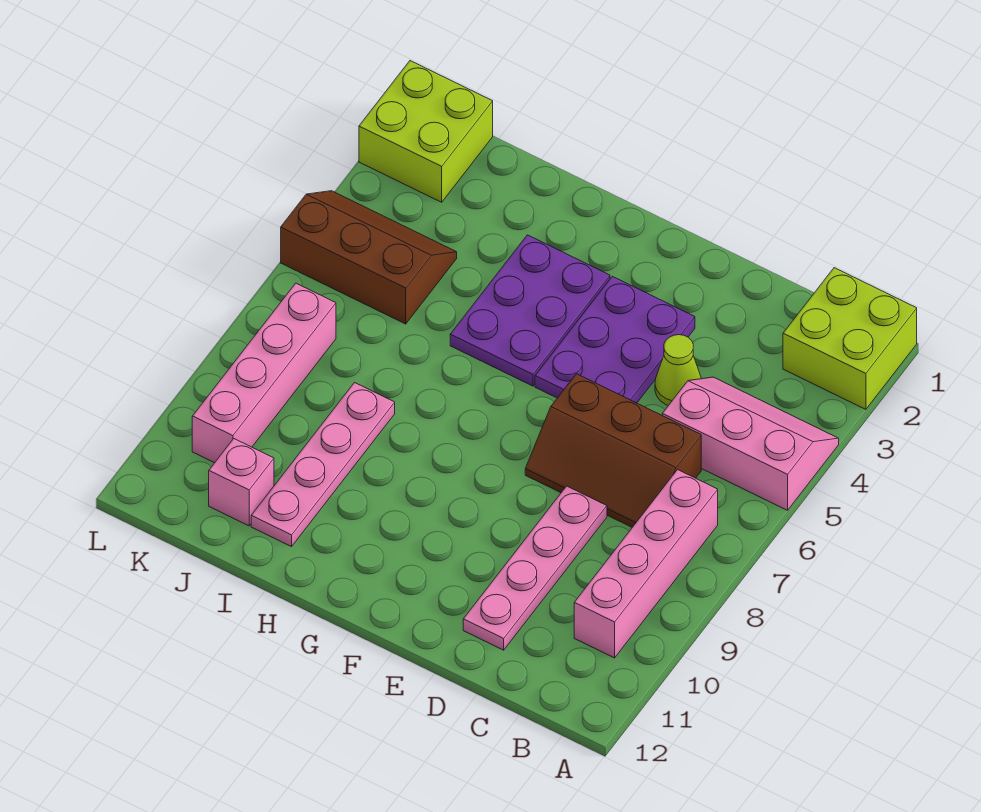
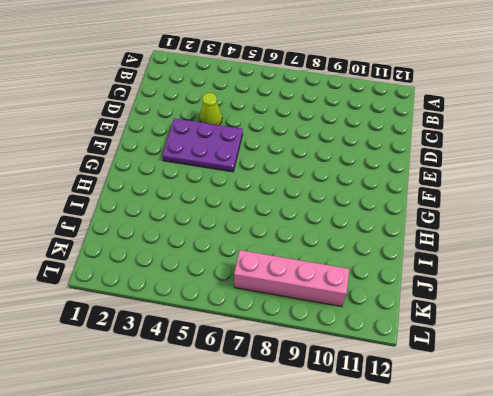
none -> lime 2x2 brick [783,268,917,409]
none -> pink 2x3 slope [662,377,839,510]
none -> pink 1x4 brick [574,470,718,658]

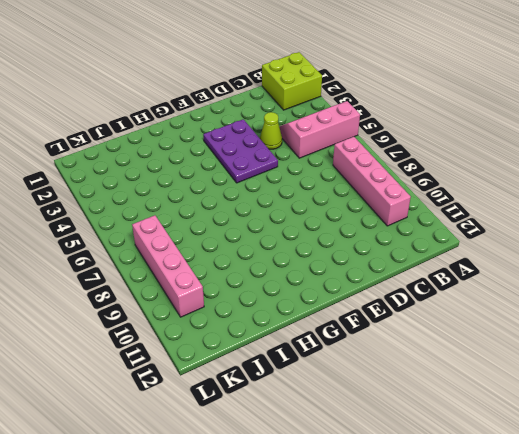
none -> brown 2x3 slope [525,374,701,527]
none -> pink 1x4 plate [463,486,607,650]
none -> purple 2x3 plate [450,235,610,386]

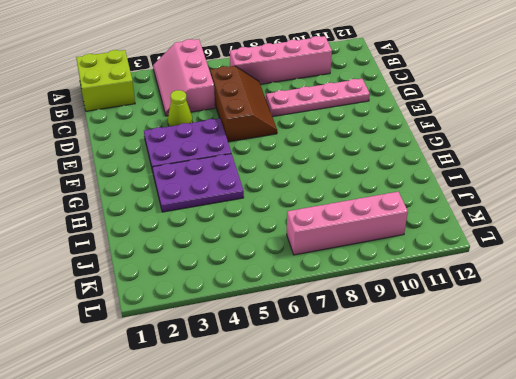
none -> pink 1x4 plate [251,383,395,547]
none -> brown 2x3 slope [281,191,457,324]
none -> pink 1x1 brick [209,439,274,526]

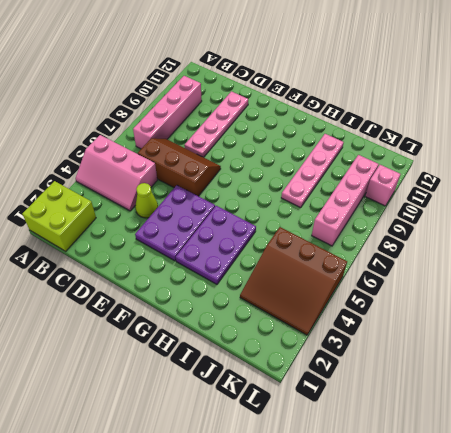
brown 3x3 slope [240,227,347,335] -> brown 2x3 slope [281,191,457,324]
pink 1x1 brick [365,165,400,206] -> pink 1x1 brick moved to [209,439,274,526]
none -> lime 2x2 brick [359,61,493,202]

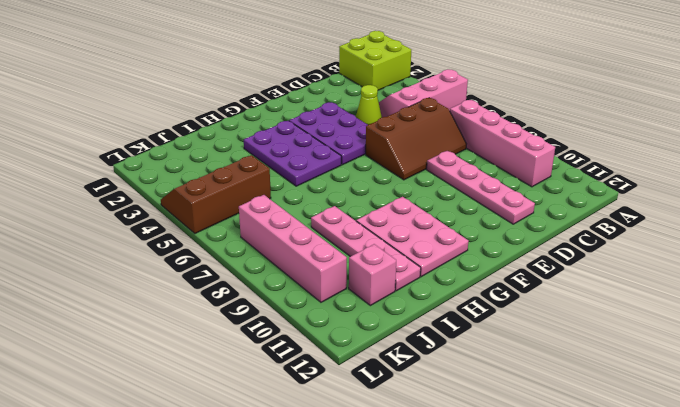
pink 2x3 plate [356,197,469,277] -> none
none -> lime 2x2 brick [359,61,493,202]

